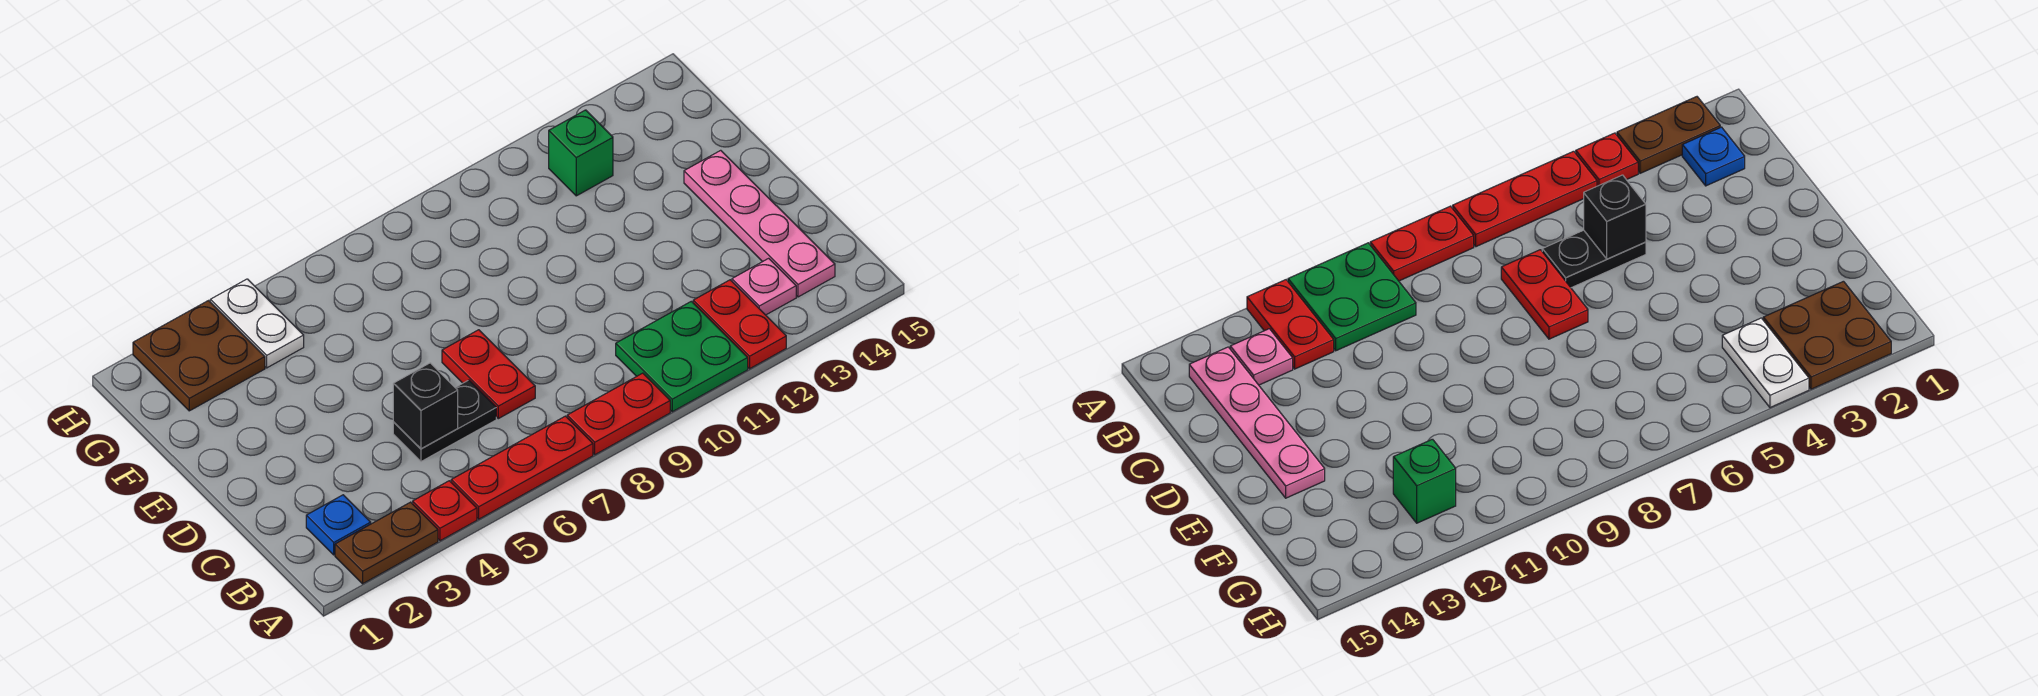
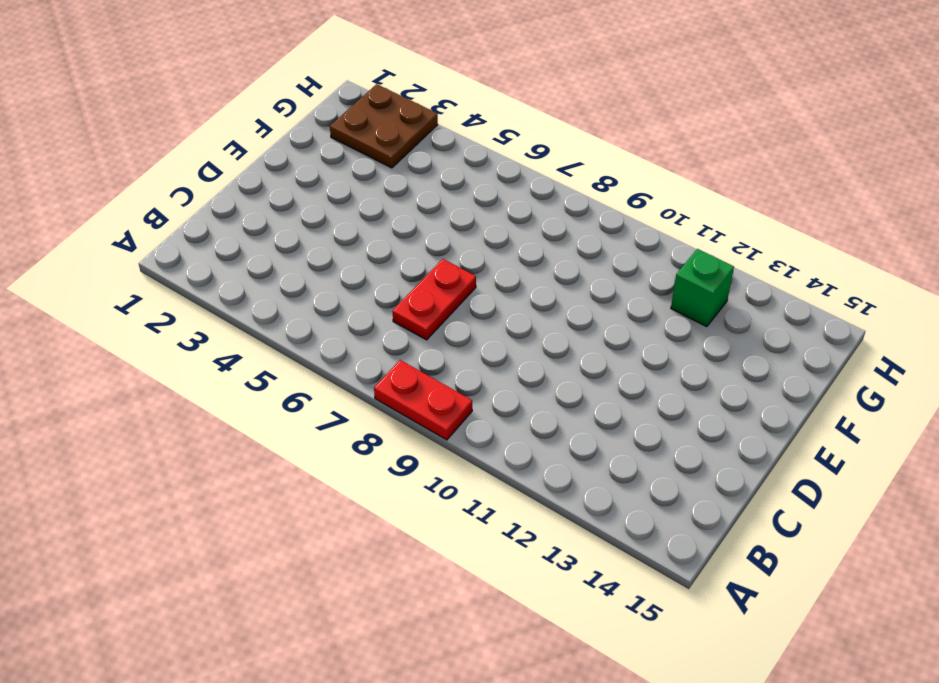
none -> brown 1x2 plate [335,502,438,584]
none -> red 1x1 plate [413,481,477,541]
none -> red 1x3 plate [451,416,593,519]

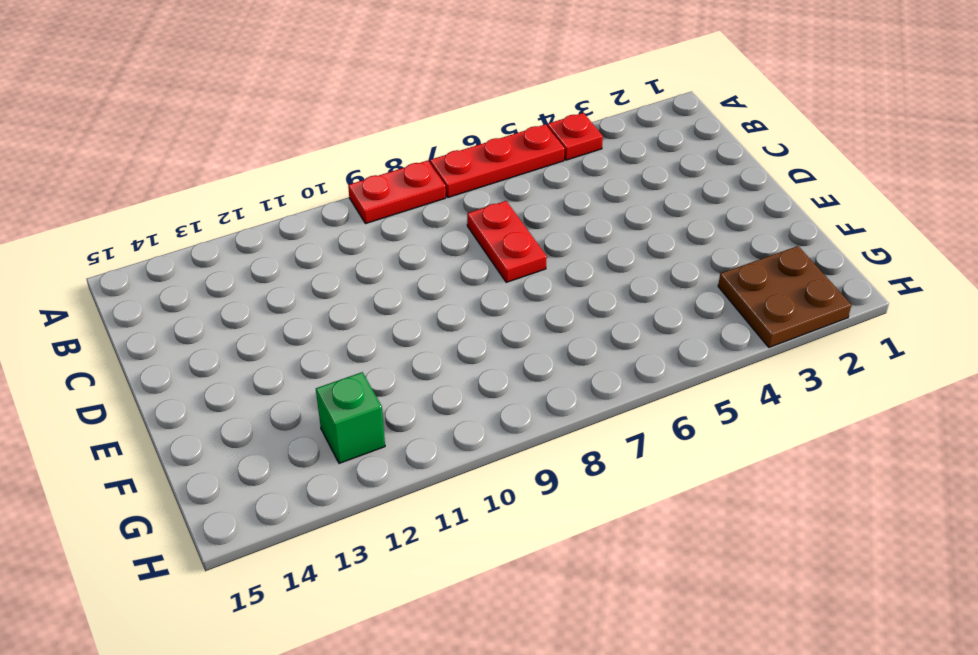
none -> brown 1x2 plate [335,502,438,584]
none -> green 2x2 plate [616,301,748,412]
none -> red 1x2 plate [693,280,786,369]

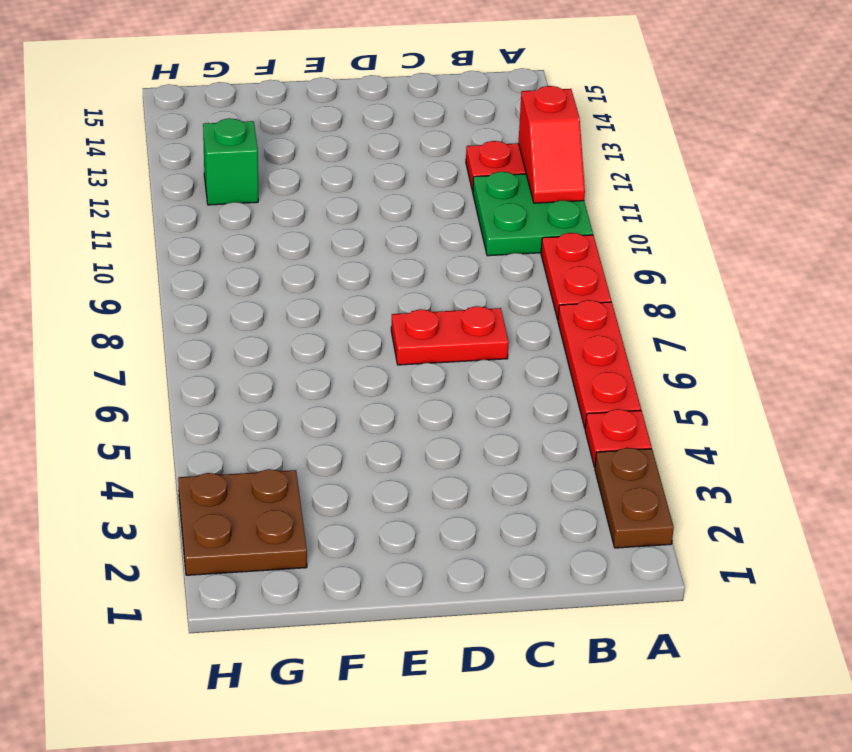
red 1x2 slope [519,86,585,203] -> none
none -> blue 1x1 plate [306,495,371,555]
none -> pink 1x1 plate [732,258,796,315]
none -> pink 1x4 plate [684,150,835,297]

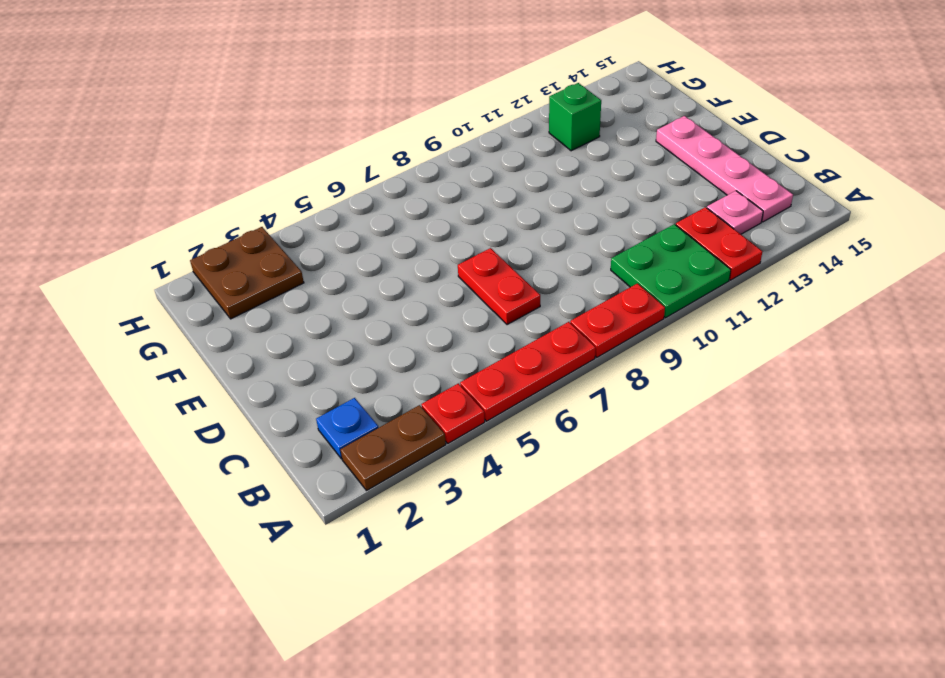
none -> black 1x2 plate [393,380,496,462]
none -> white 1x2 plate [210,279,304,368]
none -> black 1x1 brick [393,363,458,449]

